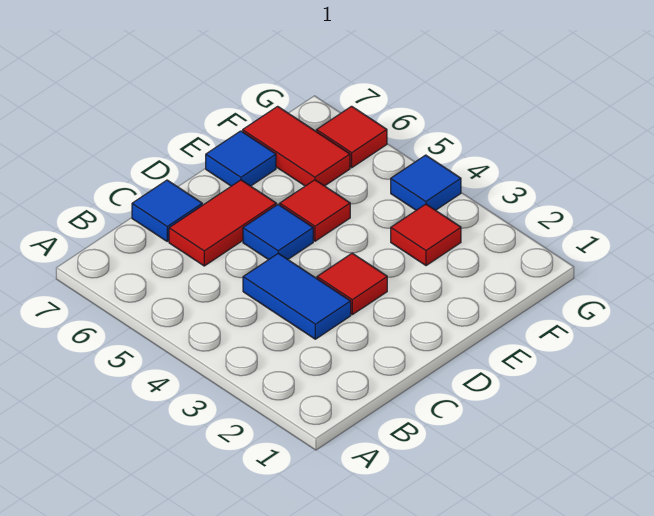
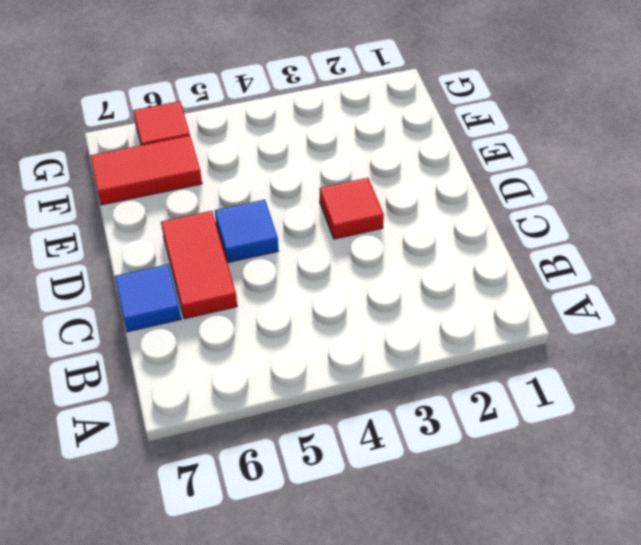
none -> blue 1x2 tile [243,253,351,339]
none -> red 1x1 tile [280,180,350,241]

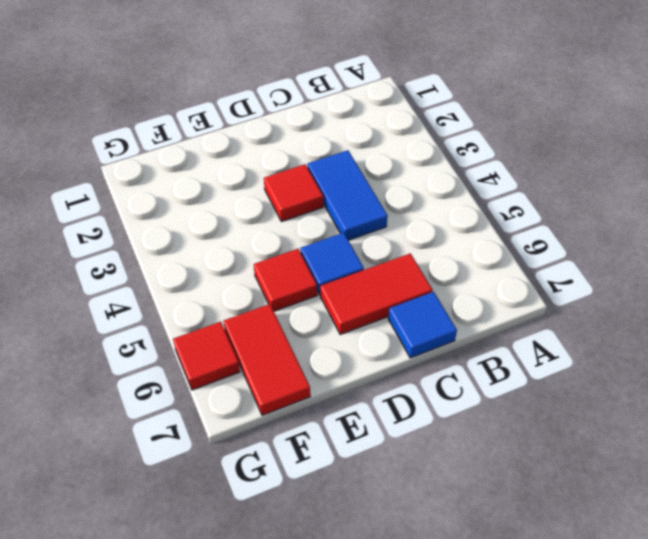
none -> blue 1x1 tile [206,131,276,186]
none -> red 1x1 tile [391,204,461,266]

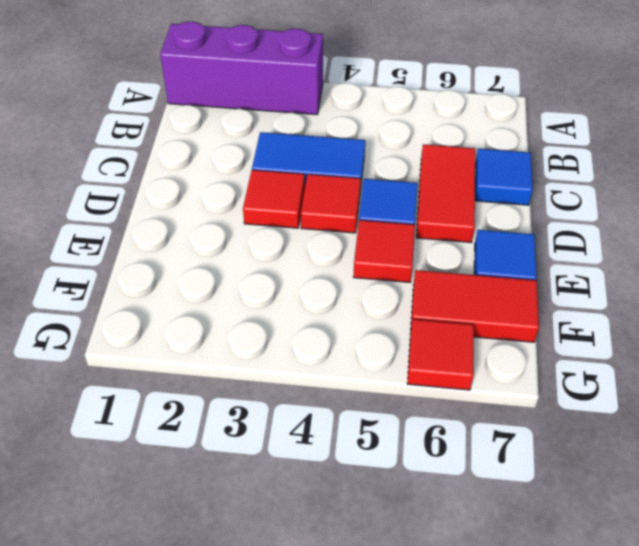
purple 1x3 brick [160,22,323,115] -> none
red 1x1 tile [301,174,361,233] -> red 1x1 tile moved to [391,204,461,266]
none -> blue 1x1 tile [391,155,461,210]

